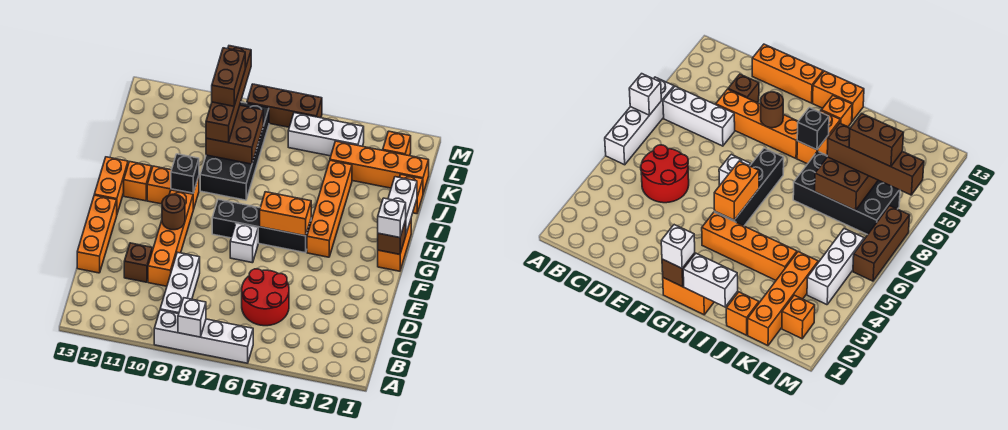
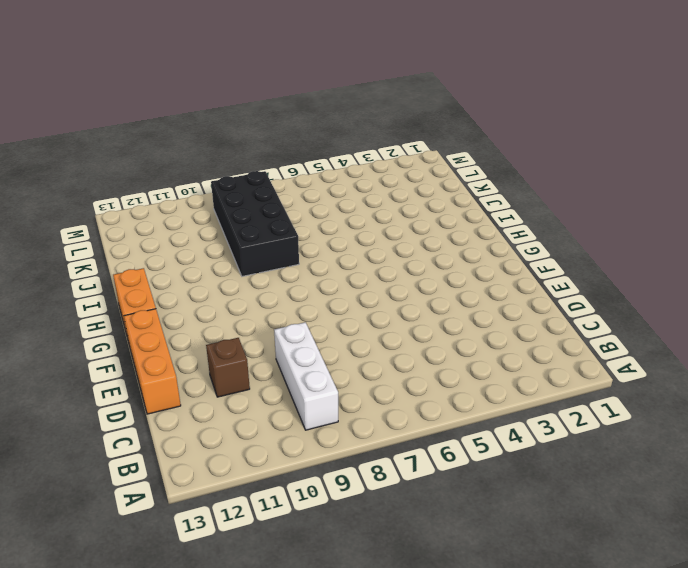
none -> white 1x4 brick [154,310,253,363]
none -> red 2x2 round brick [242,269,289,326]
none -> orange 1x4 brick [148,190,193,286]

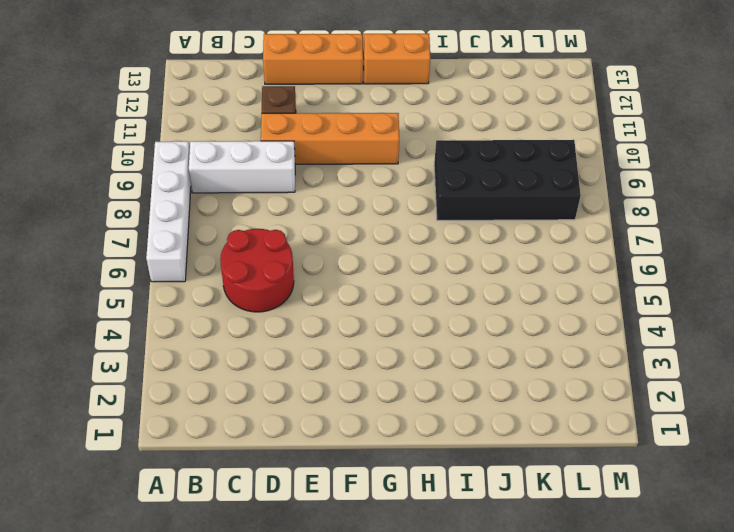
none -> white 1x1 brick [230,223,258,263]
none -> orange 1x2 brick [378,220,411,271]
none -> orange 1x4 brick [307,161,352,257]

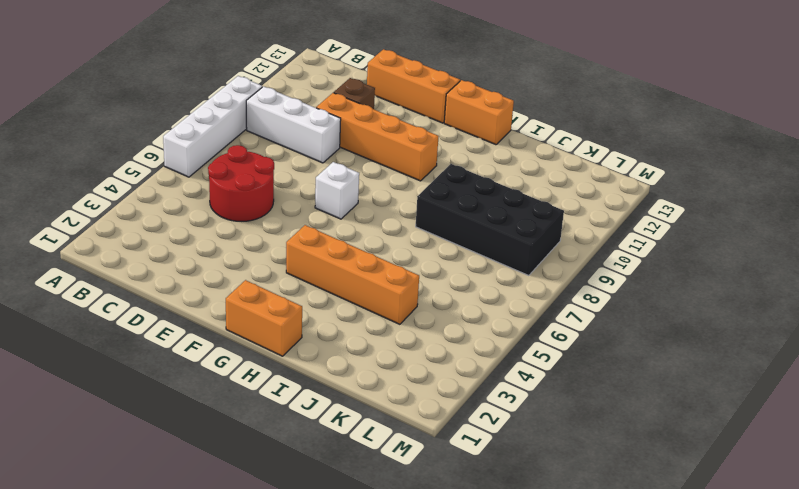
none -> black 1x4 brick [212,199,311,253]
none -> orange 1x2 brick [147,166,199,210]
none -> orange 1x1 brick [124,162,152,201]

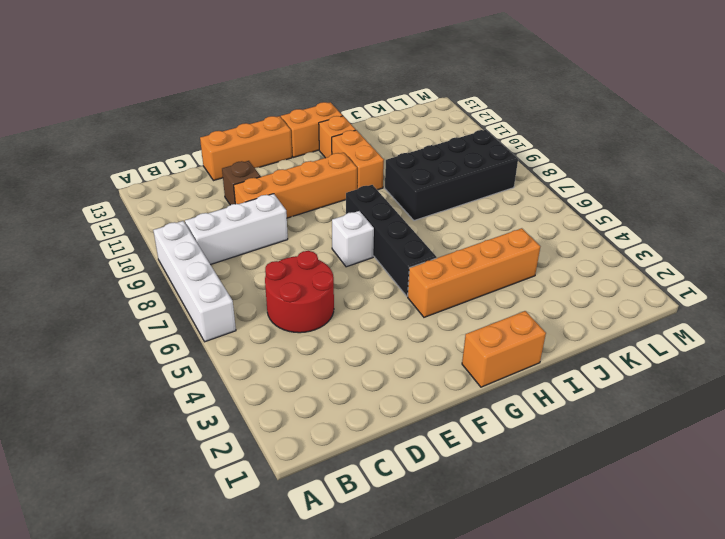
none -> orange 1x1 brick [400,175,423,214]
none -> orange 1x4 brick [330,141,429,193]
none -> orange 1x1 brick [383,131,411,156]

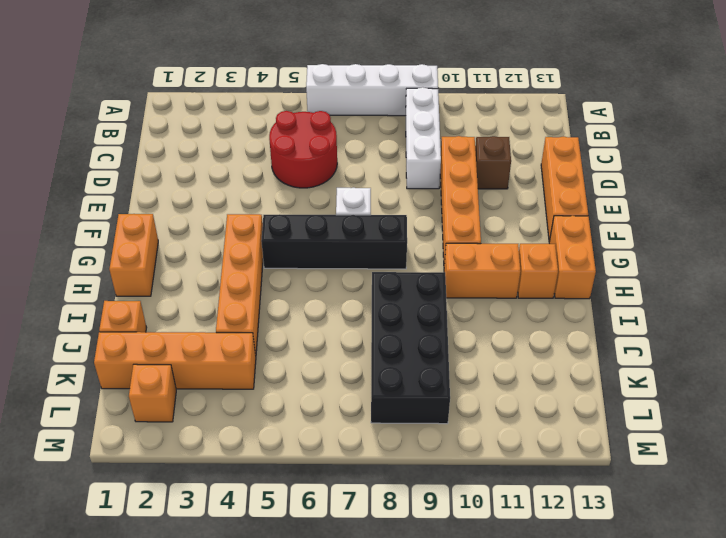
none -> white 1x3 brick [288,113,364,156]
none -> brown 1x3 brick [247,84,322,127]
none -> white 1x1 brick [178,298,206,337]

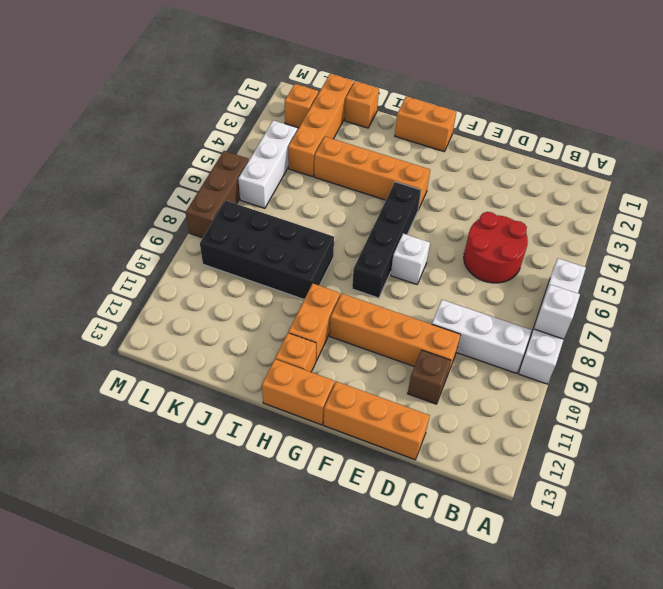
none -> brown 1x1 round brick [162,194,185,230]
none -> brown 1x1 brick [378,220,406,254]
none -> orange 1x2 brick [260,192,311,236]

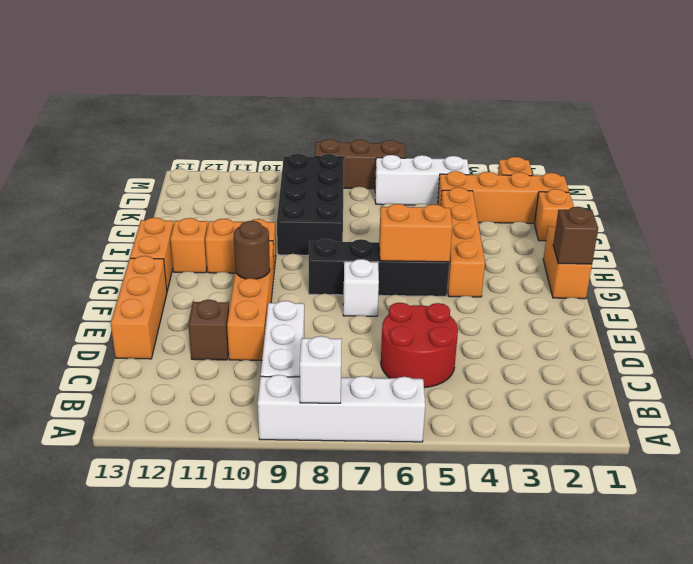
none -> white 1x2 brick [388,177,417,233]
none -> black 1x1 brick [171,154,199,193]
none -> brown 2x2 brick [206,105,263,164]

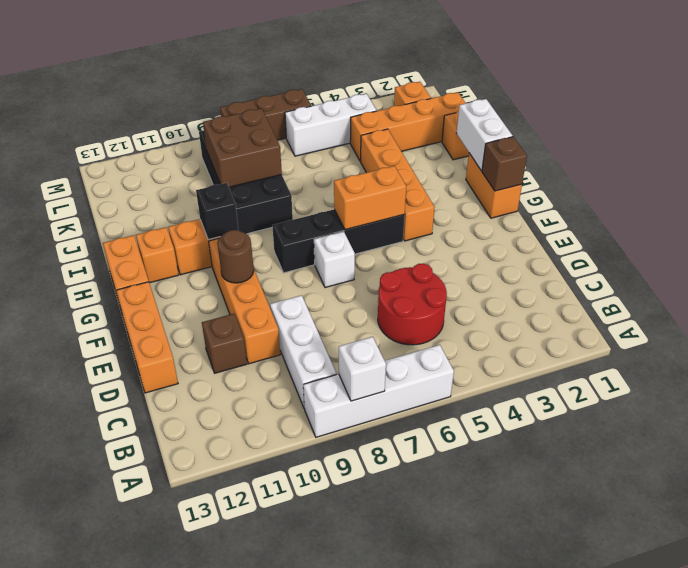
none -> white 1x1 brick [378,198,406,238]
none -> brown 1x4 brick [206,46,251,143]
none -> brown 1x2 brick [212,48,245,106]

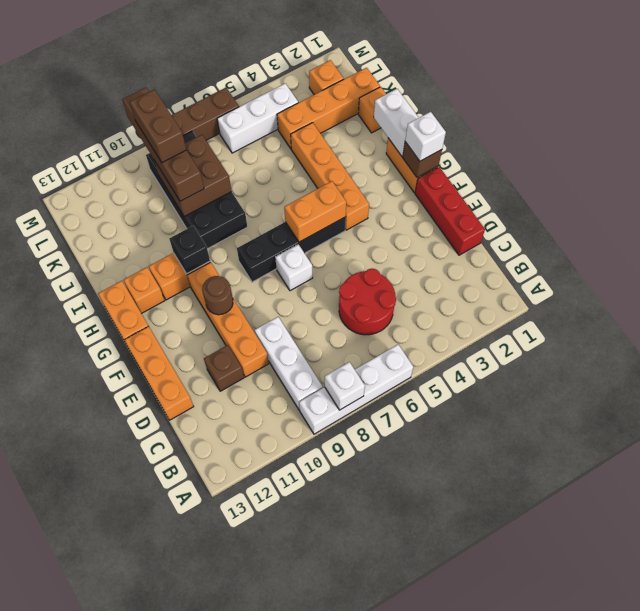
red 1x3 brick [415,167,485,255] -> none

